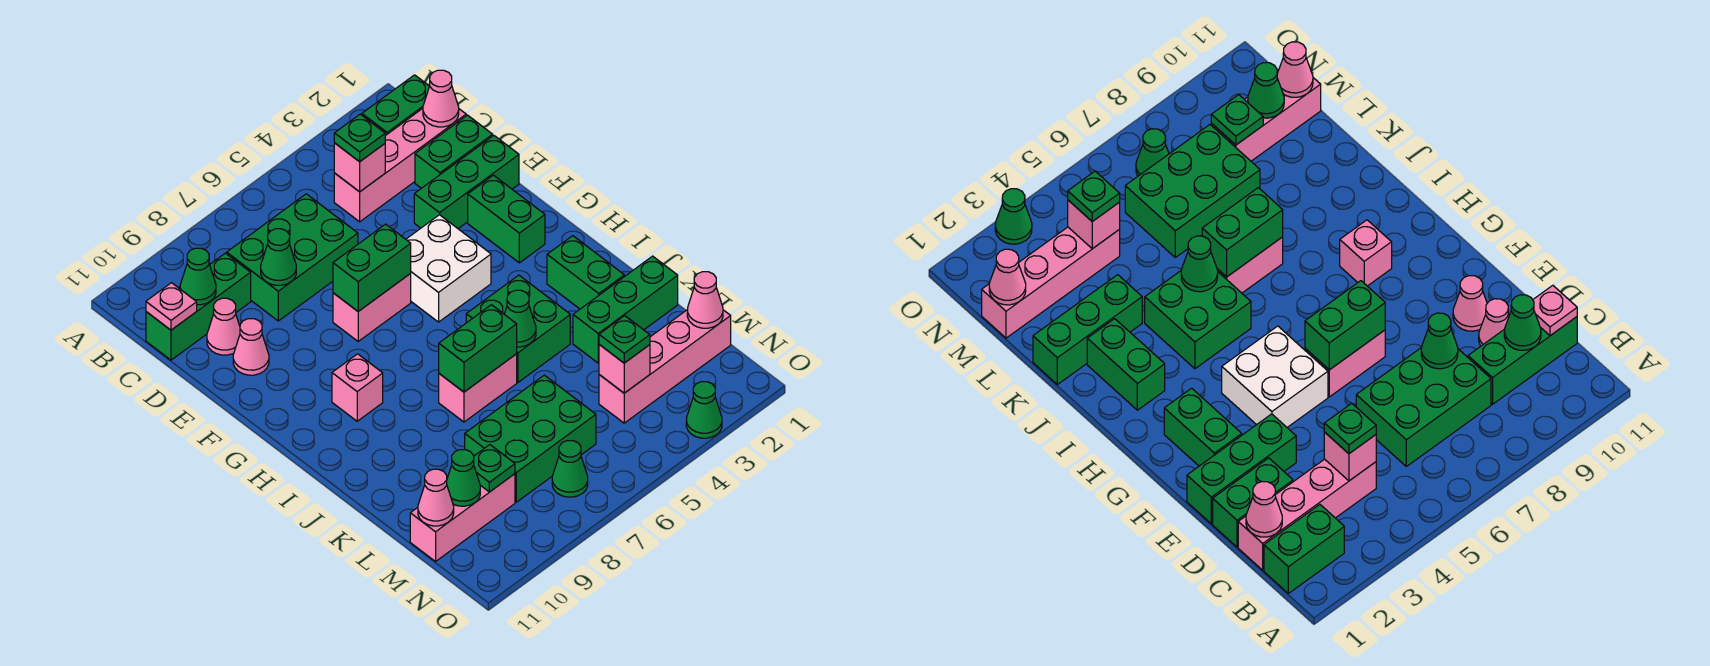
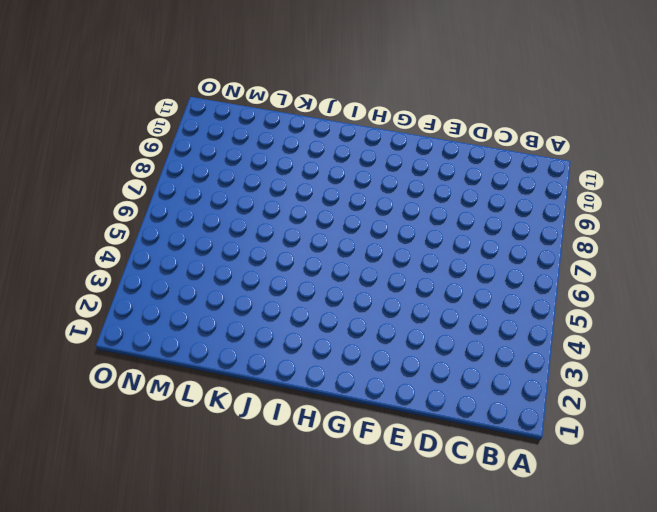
none -> green 1x2 brick [362,75,429,136]
none -> pink 1x4 brick [334,109,466,222]
none -> green 2x3 brick [227,194,358,321]
none -> green 1x3 brick [146,253,251,360]

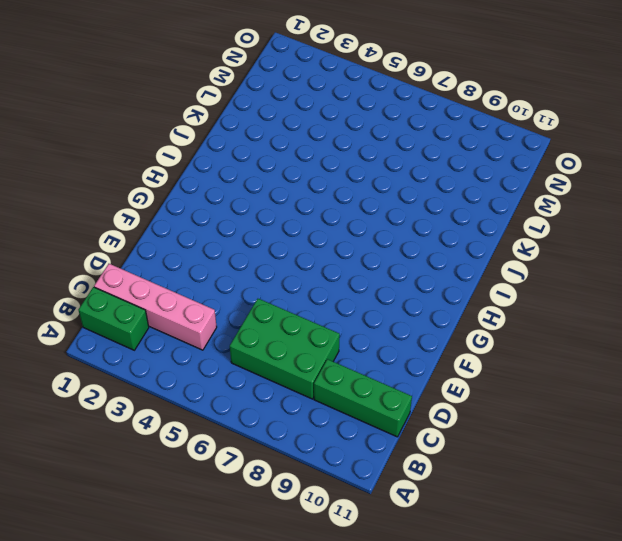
none -> green 1x2 brick [415,115,493,188]
none -> pink 1x1 cone [207,298,240,355]
none -> green 1x3 brick [414,136,519,229]
none -> pink 1x1 cone [233,319,269,375]

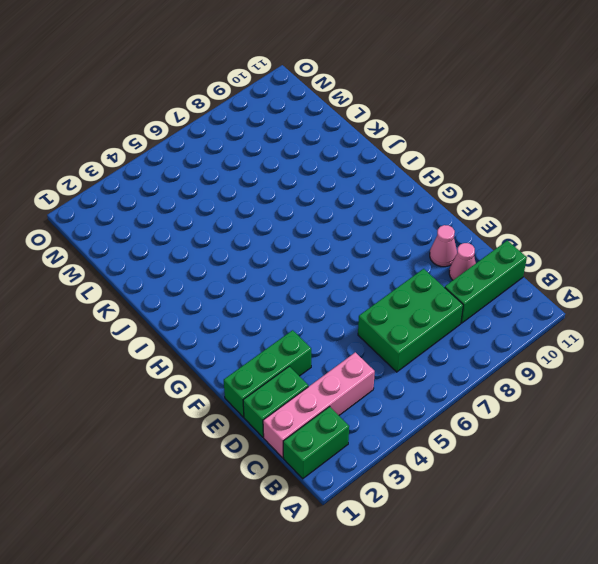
none -> green 1x2 brick [468,175,545,263]
none -> white 2x2 brick [406,215,491,322]
none -> pink 1x2 brick [333,274,411,341]
none -> pink 1x1 brick [332,354,383,421]

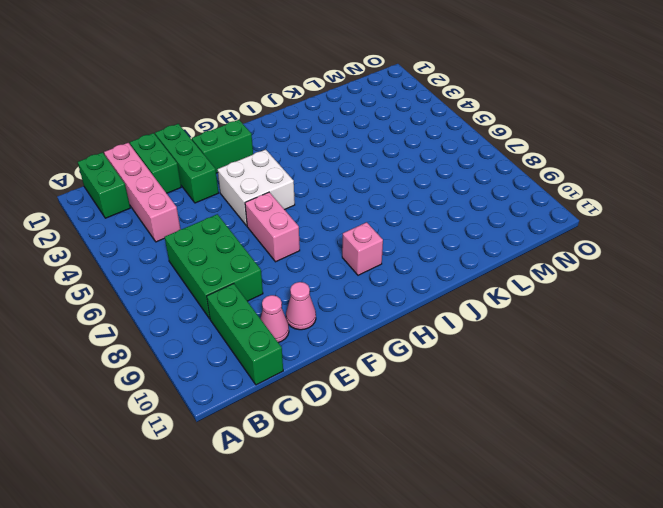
none -> green 1x2 brick [547,236,624,309]
none -> green 2x2 brick [466,275,570,382]
none -> pink 1x2 brick [439,354,517,422]
none -> green 1x3 brick [573,256,678,363]

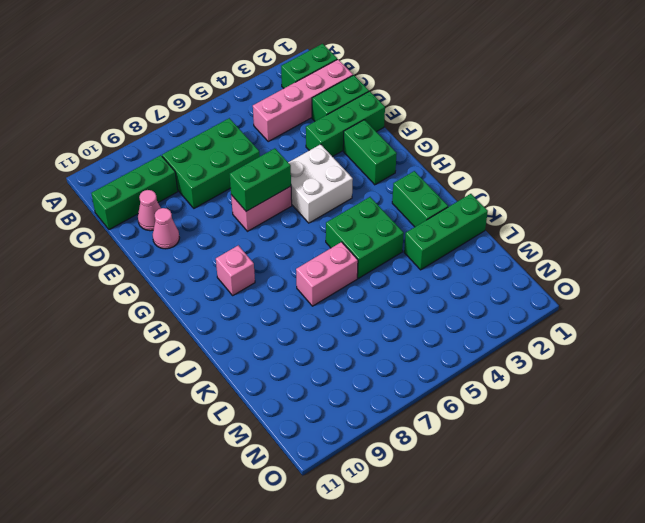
none -> green 2x3 brick [465,375,596,502]
none -> pink 1x4 brick [599,310,731,423]
none -> pink 1x3 brick [410,474,515,562]
none -> green 1x1 cone [552,441,588,497]

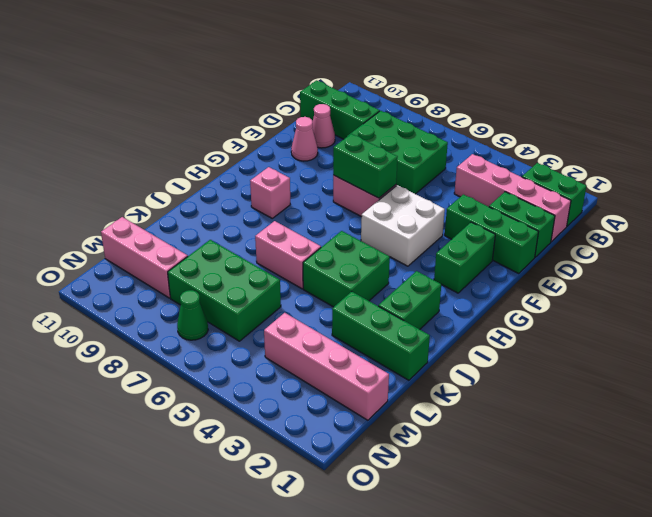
none -> green 1x1 cone [686,382,722,438]
none -> pink 1x1 cone [423,70,459,127]
none -> pink 1x1 brick [334,143,385,192]
none -> green 1x1 cone [180,248,216,305]

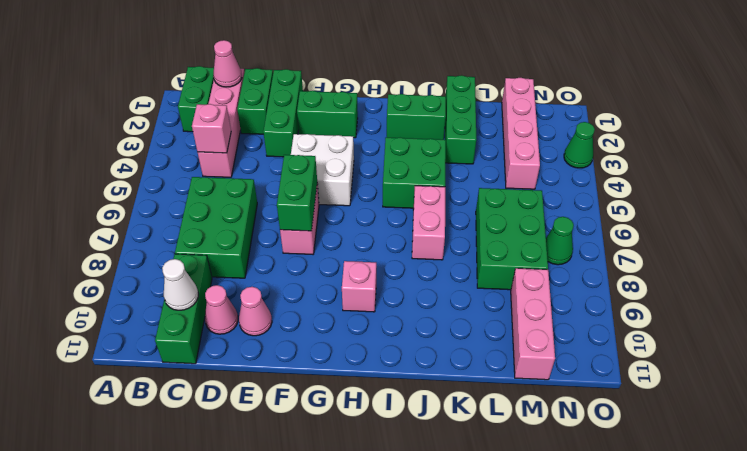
white 1x1 cone [162,259,198,310] -> green 1x1 cone [180,248,216,305]
none -> pink 1x1 plate [146,283,197,330]
none -> green 1x1 cone [261,229,296,285]
none -> green 1x1 cone [504,290,536,347]
none -> green 1x2 brick [439,305,517,392]

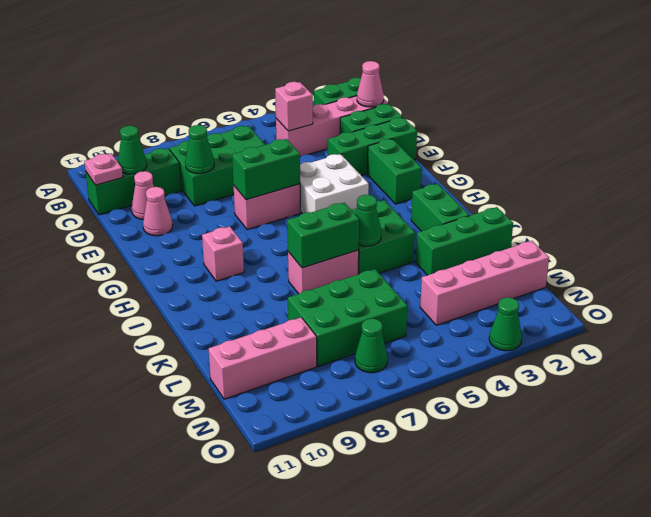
none -> pink 1x1 cone [687,272,723,328]
none -> pink 1x1 brick [599,345,650,393]
none -> green 1x1 plate [474,445,515,492]
none -> green 1x1 cone [447,450,480,506]

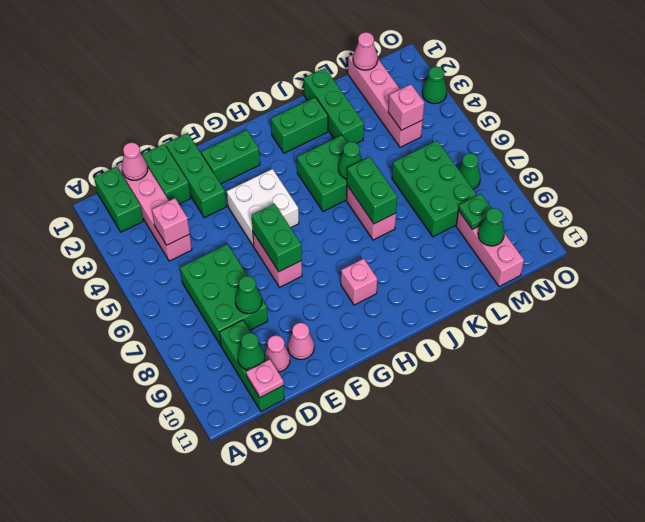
none -> pink 1x1 cone [418,469,454,526]
none -> green 1x1 plate [334,114,385,162]
none -> green 1x1 plate [599,316,650,363]

